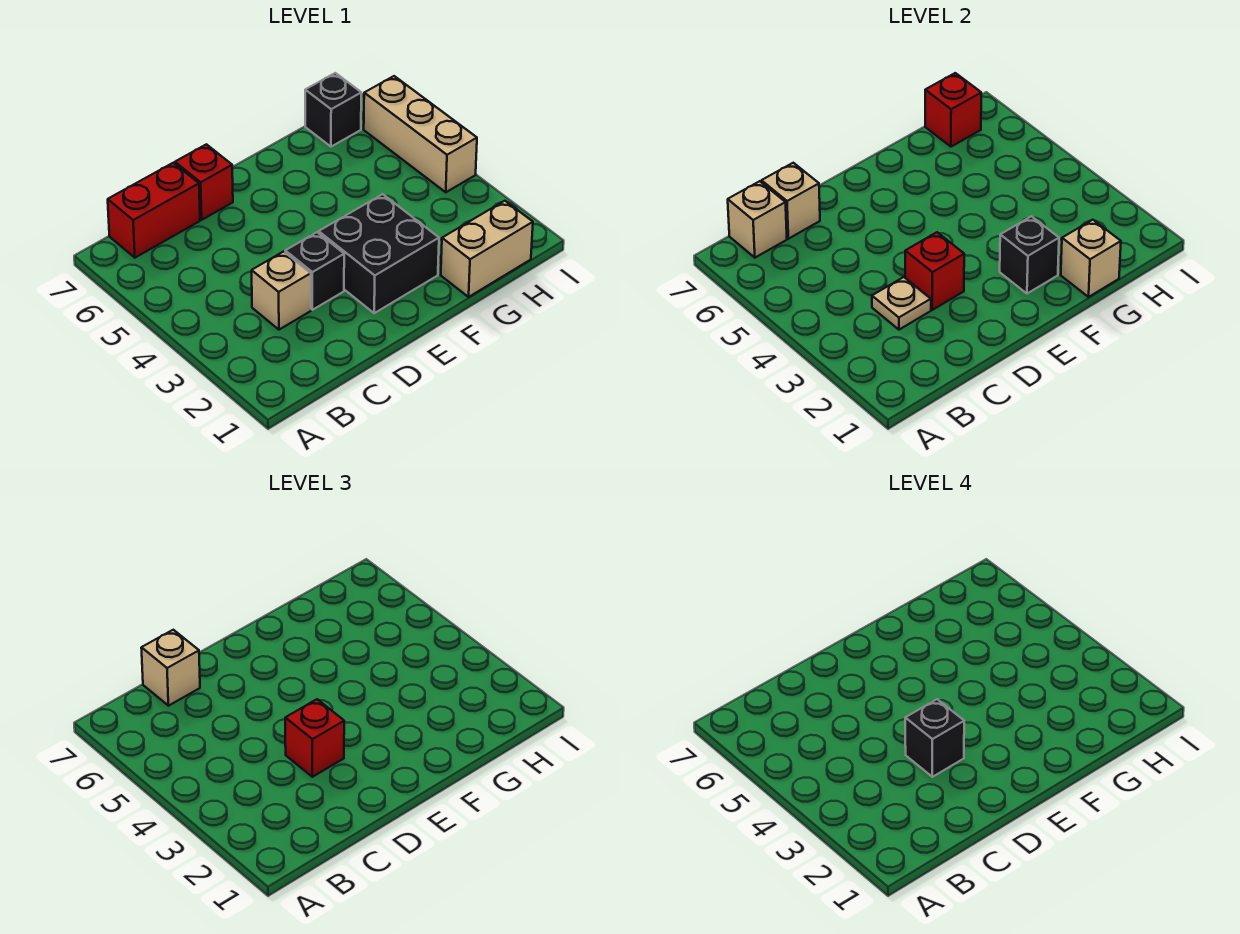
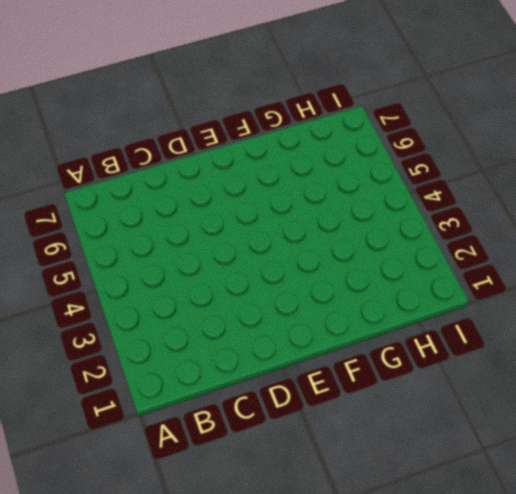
none -> red 1x2 brick [108,163,200,258]
none -> tan 1x1 brick [252,251,311,330]
none -> black 1x1 brick [285,232,344,310]

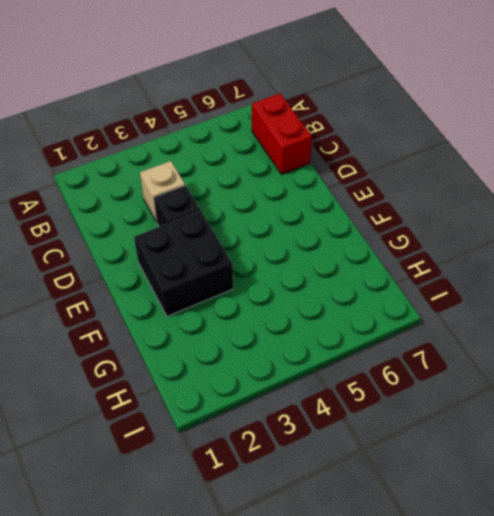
none -> red 1x1 brick [175,144,233,220]
none -> tan 1x2 brick [441,201,533,297]
none -> black 1x1 brick [305,73,361,147]

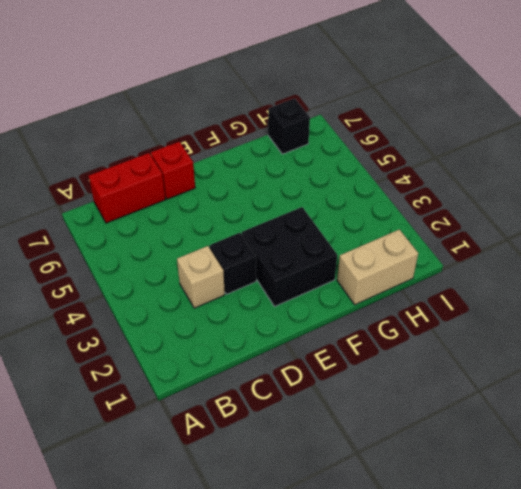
none -> tan 1x3 brick [364,76,477,192]
none -> tan 1x1 brick [728,181,787,258]
none -> tan 1x1 plate [872,277,931,330]

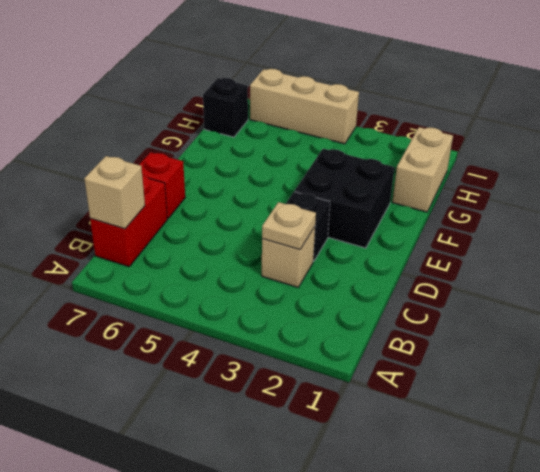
none -> tan 1x1 brick [761,163,820,239]
none -> red 1x1 brick [905,232,964,310]
none -> black 1x1 brick [1000,216,1059,294]

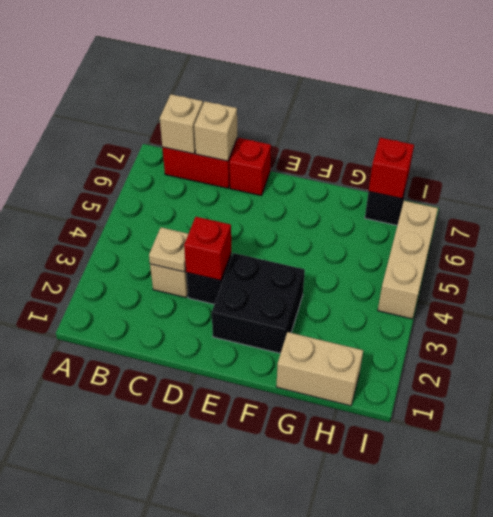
none -> black 1x1 brick [1000,216,1059,294]
none -> tan 1x1 brick [1061,220,1121,297]
none -> tan 1x1 brick [141,630,200,706]

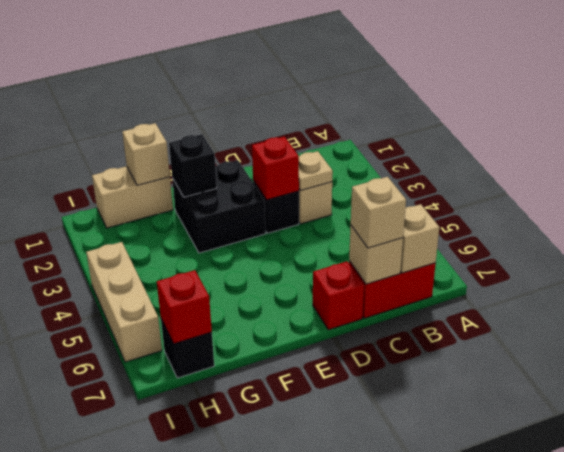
none -> red 1x1 brick [285,699,344,777]
none -> black 1x1 brick [905,699,964,777]

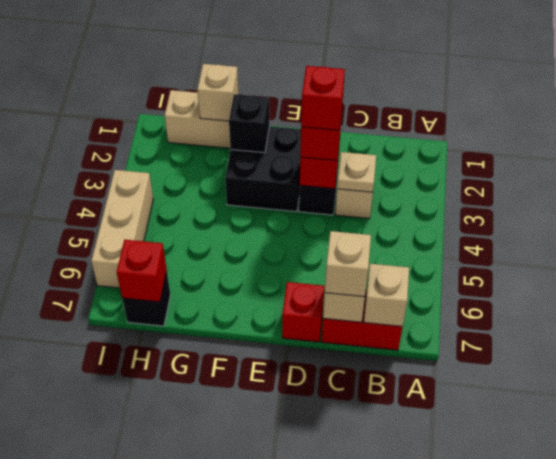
red 1x1 brick [301,66,345,130] -> black 1x1 brick [905,699,964,777]

